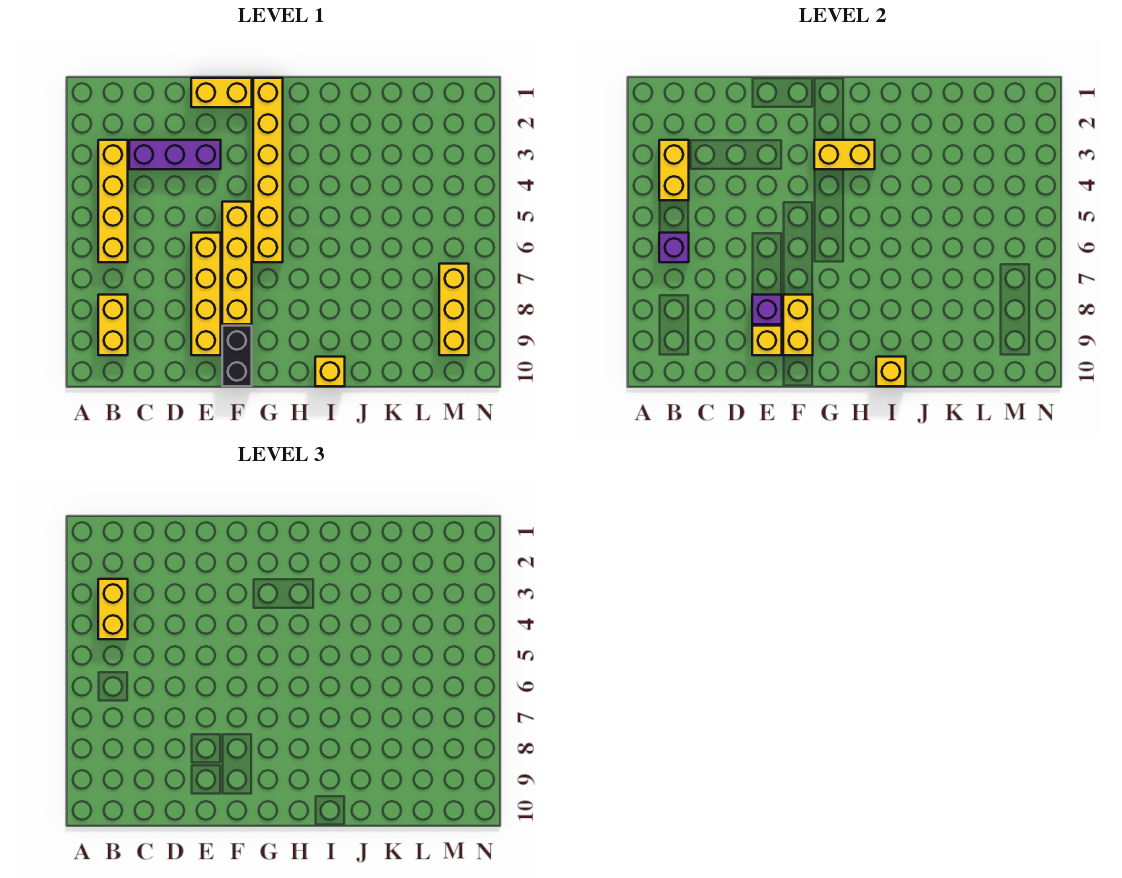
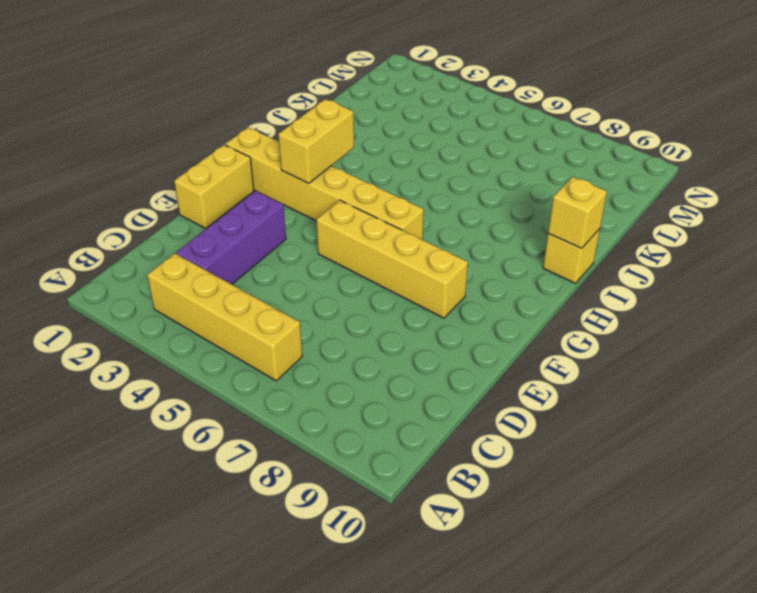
none -> yellow 1x2 brick [98,295,128,355]
none -> yellow 1x4 brick [191,233,221,355]
none -> black 1x2 brick [222,326,252,386]

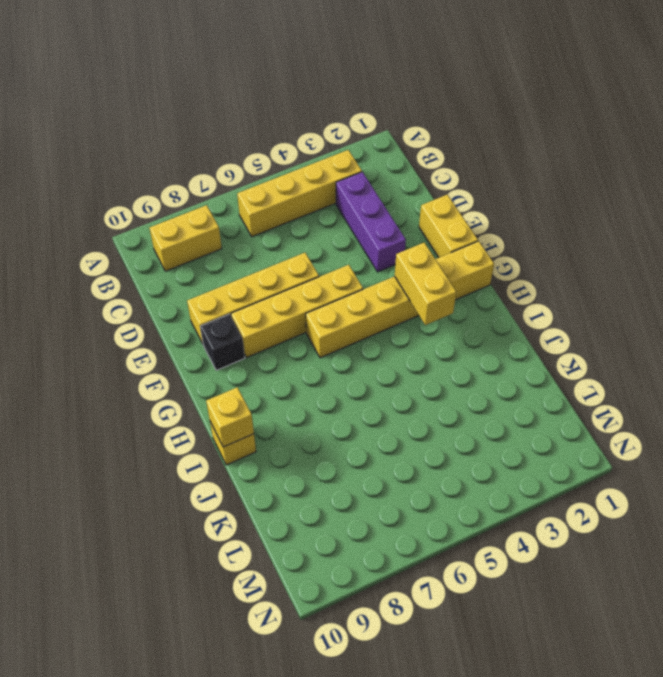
black 1x1 brick [200,314,245,370] -> black 1x2 brick [222,326,252,386]
none -> yellow 1x3 brick [439,264,469,355]
none -> yellow 1x2 brick [659,140,689,200]
none -> purple 1x1 brick [659,233,689,262]

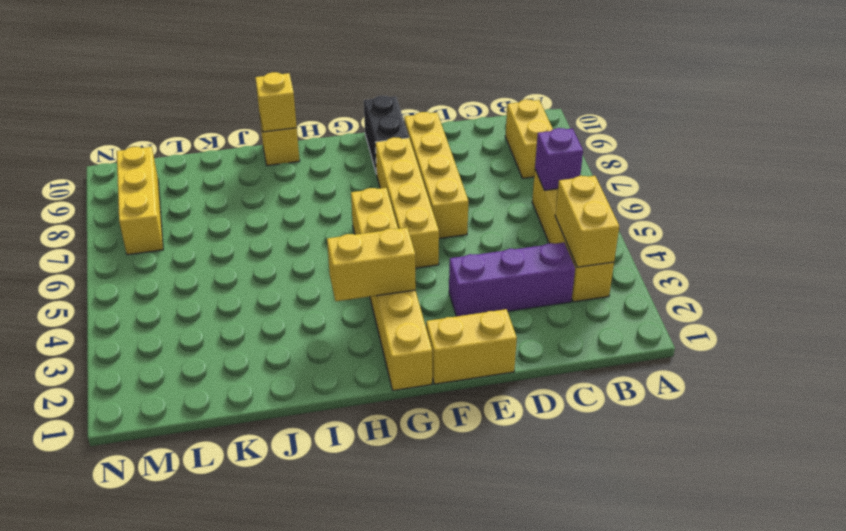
none -> purple 1x1 brick [752,295,782,324]
none -> yellow 1x1 brick [752,326,782,355]
none -> yellow 1x2 brick [783,295,813,355]

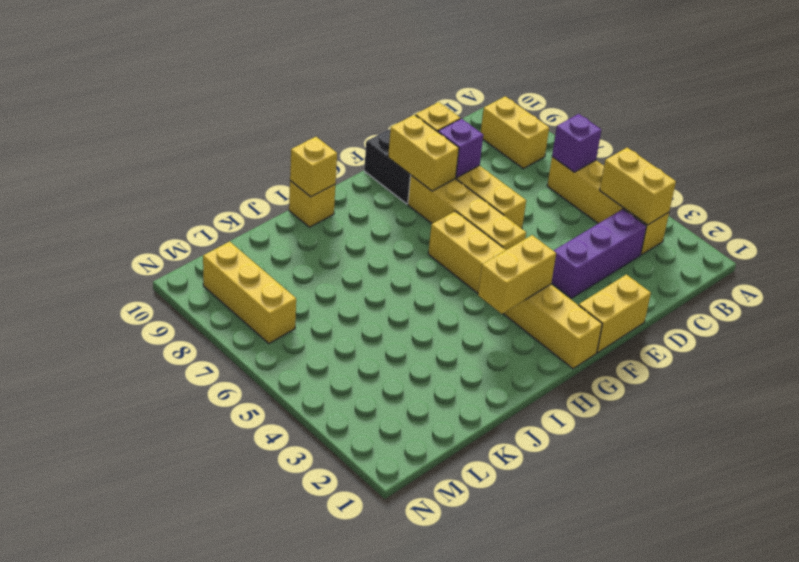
none -> yellow 1x2 brick [98,579,128,639]

